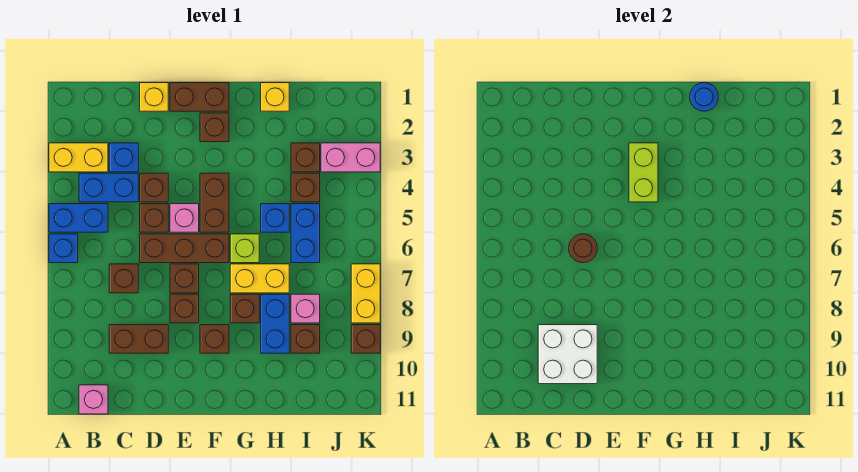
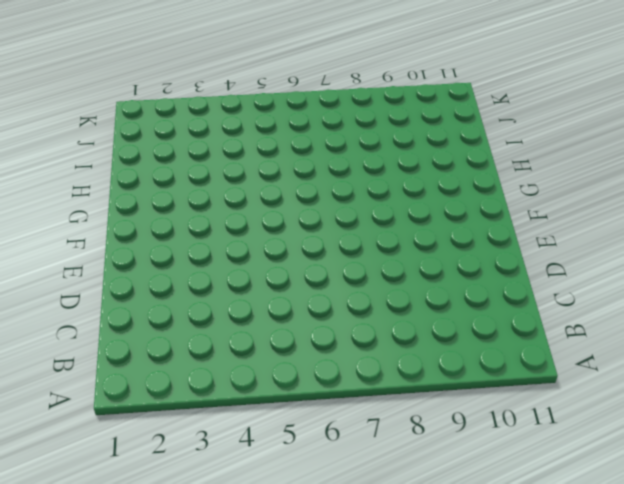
none -> yellow 1x2 brick [49,143,108,172]
none -> blue 1x2 brick [49,204,108,232]
none -> blue 1x1 brick [49,234,78,263]
none -> blue 1x2 brick [79,173,138,202]

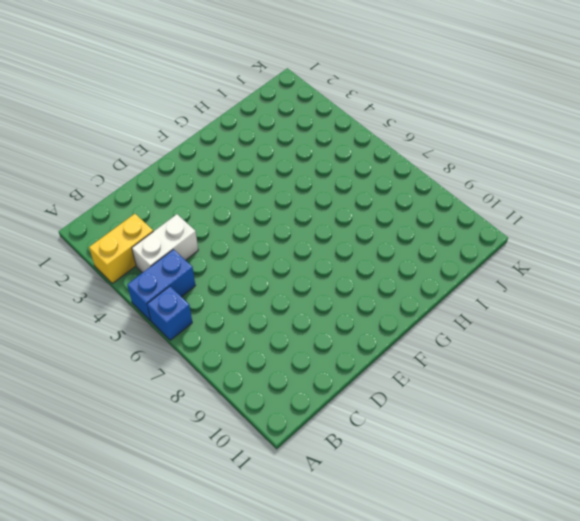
white 1x2 brick [132,214,198,273] -> blue 1x2 brick [79,173,138,202]
none -> pink 1x1 brick [79,385,108,414]
none -> blue 1x1 brick [109,143,138,172]
none -> brown 1x1 brick [109,264,138,293]
none -> brown 1x2 brick [109,325,168,353]

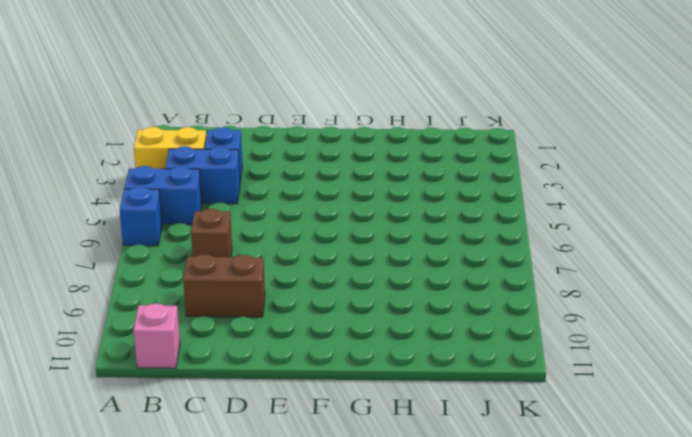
none -> yellow 1x1 brick [140,83,168,111]
none -> brown 1x1 brick [140,173,168,202]
none -> brown 1x1 brick [140,204,168,232]
none -> brown 1x3 brick [140,234,229,263]

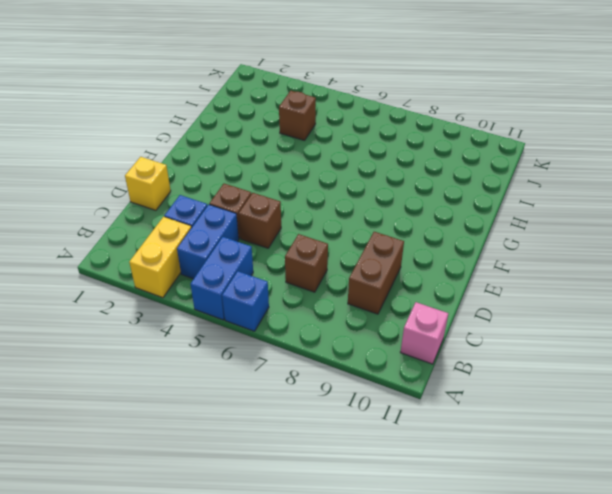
none -> brown 1x3 brick [140,234,229,263]
none -> brown 1x2 brick [170,83,229,111]
none -> pink 1x1 brick [170,204,199,232]
none -> brown 1x1 brick [170,264,199,293]

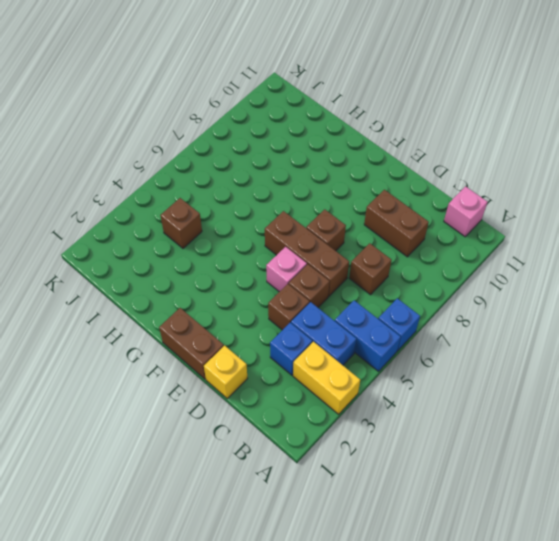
none -> brown 1x1 brick [170,294,199,323]
none -> brown 1x1 brick [200,113,229,142]
none -> brown 1x2 brick [200,173,229,232]
none -> brown 1x1 brick [200,325,229,353]

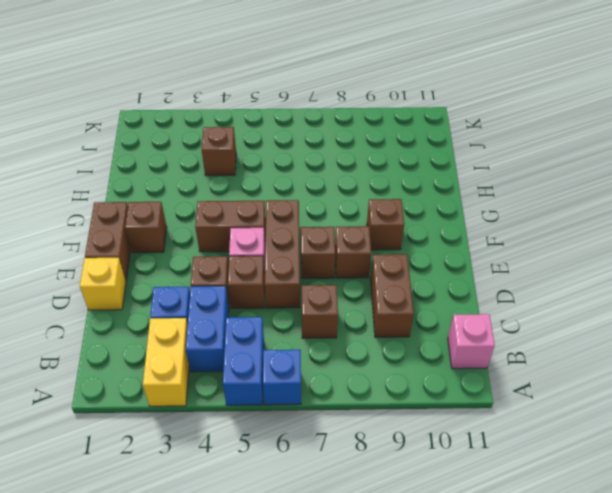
none -> lime 1x1 brick [230,234,259,263]
none -> yellow 1x2 brick [230,264,289,293]
none -> brown 1x1 brick [230,294,259,323]
none -> yellow 1x1 brick [261,83,289,111]

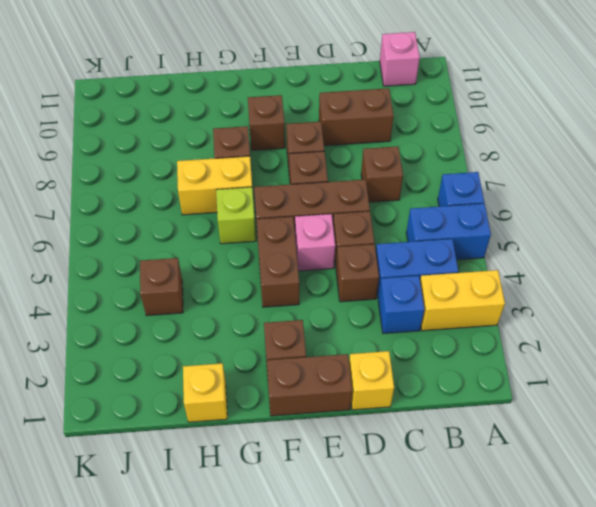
none -> blue 1x1 brick [261,204,289,232]
none -> blue 1x2 brick [261,294,289,353]
none -> brown 1x1 brick [291,143,320,172]
none -> blue 1x2 brick [291,204,320,263]

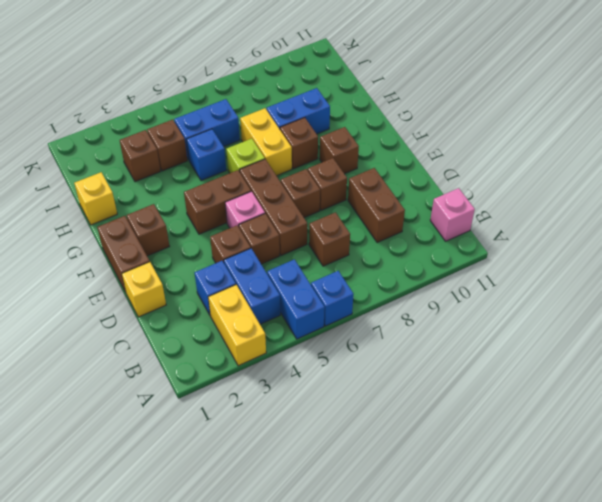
none -> pink 1x1 brick [291,294,320,323]
none -> brown 1x1 brick [291,325,320,353]
none -> pink 1x2 brick [321,143,380,172]
none -> yellow 1x2 brick [351,264,380,323]

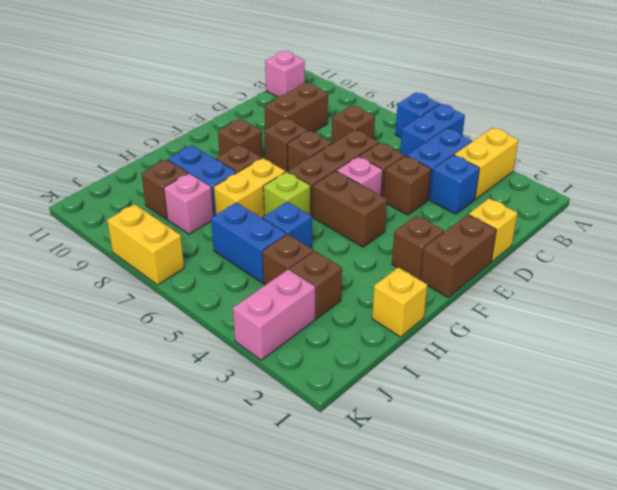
none -> brown 1x1 brick [351,325,380,353]
none -> white 2x2 brick [538,325,597,384]
none -> brown 1x1 round brick [569,234,597,263]
none -> lime 1x2 brick [629,143,658,202]

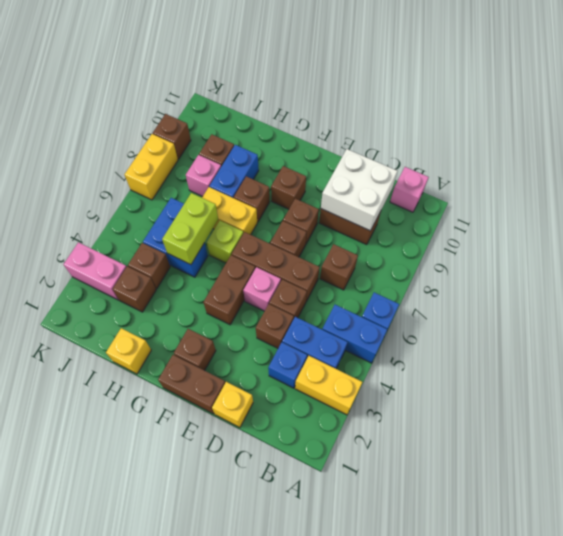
lime 1x2 brick [162,193,218,265] -> lime 1x2 brick moved to [629,143,658,202]
none -> brown 1x1 round brick [569,234,597,263]
none -> blue 1x1 round brick [690,83,718,111]

